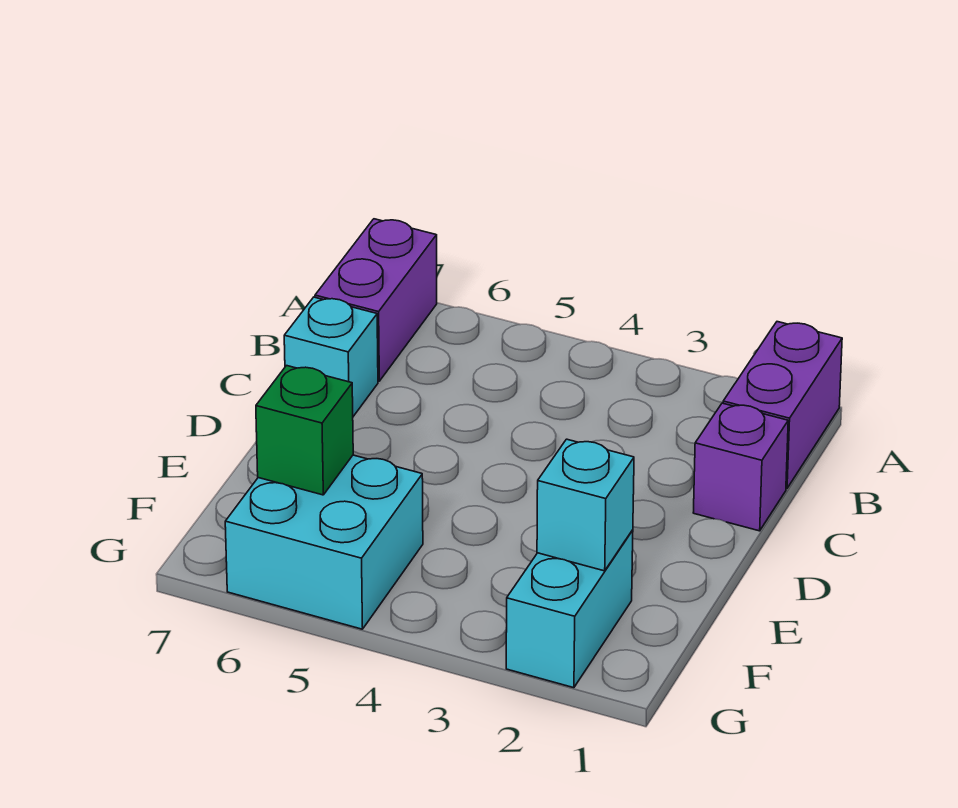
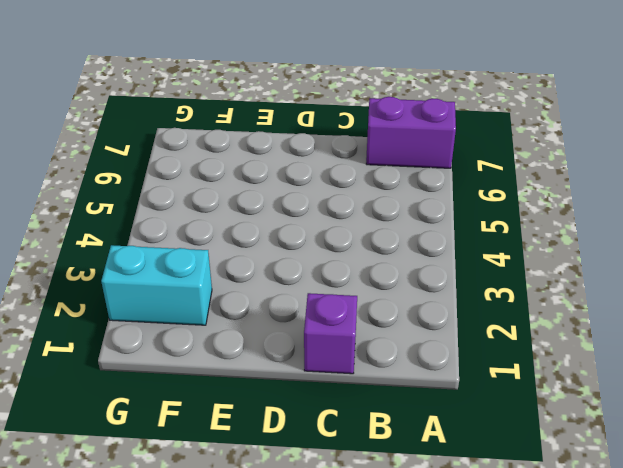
none -> purple 1x2 brick [723,322,842,488]
none -> cyan 1x1 brick [284,297,378,416]

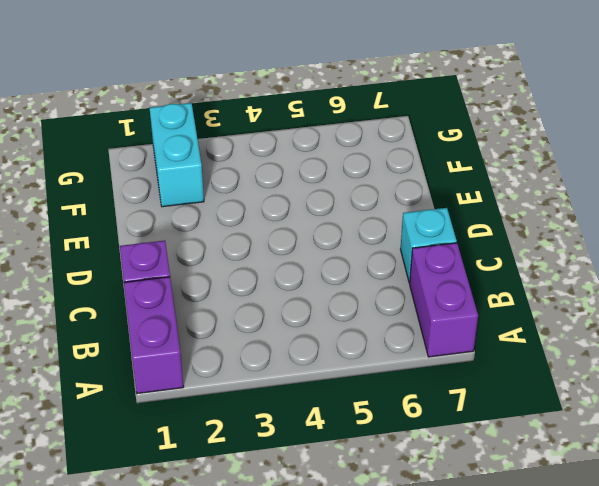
none -> cyan 2x2 brick [225,455,423,629]
none -> cyan 1x1 brick [537,439,634,571]

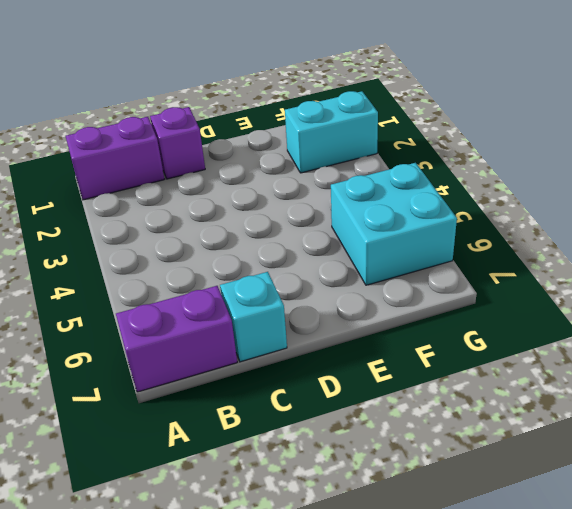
none -> cyan 1x1 brick [537,439,634,571]
none -> green 1x1 brick [256,366,353,495]

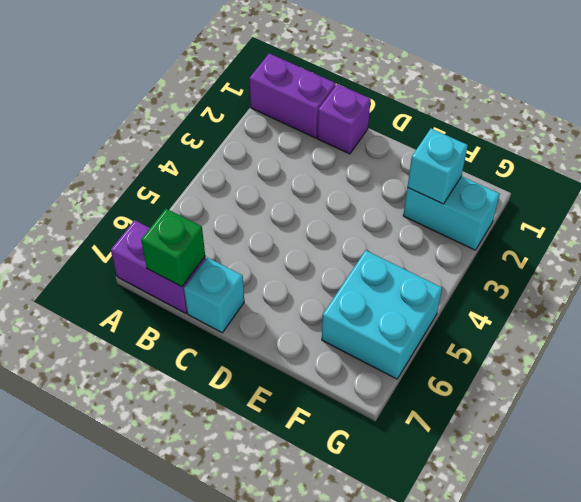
green 1x1 brick [141,209,205,287] -> green 1x1 brick moved to [256,366,353,495]

